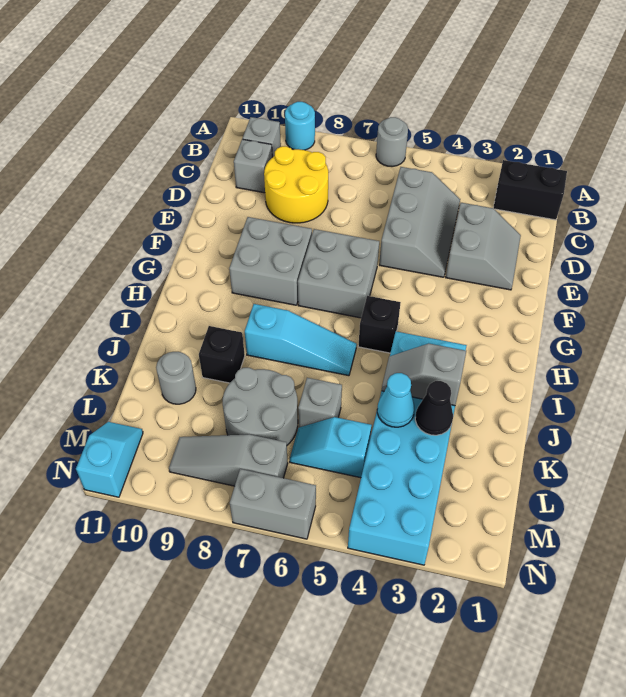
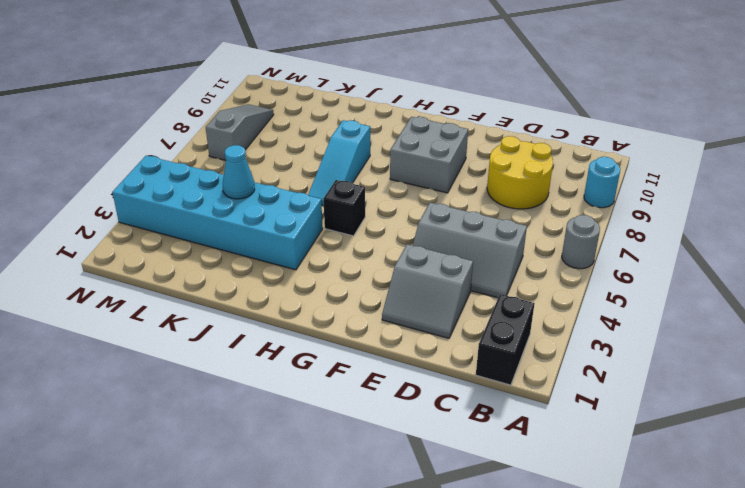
none -> grey 1x1 brick [242,117,281,157]
none -> grey 1x1 brick [234,139,272,193]
none -> grey 2x2 brick [298,229,379,318]

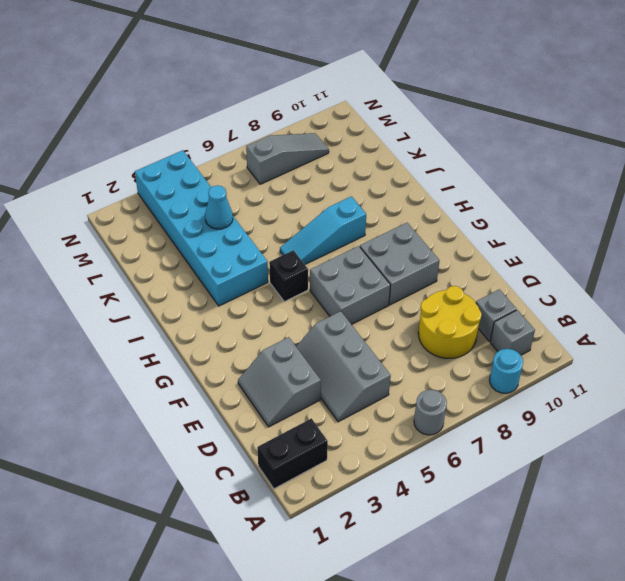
none -> black 1x1 brick [199,326,245,383]
none -> grey 1x1 brick [298,378,342,427]
none -> grey 2x2 round brick [223,368,298,445]

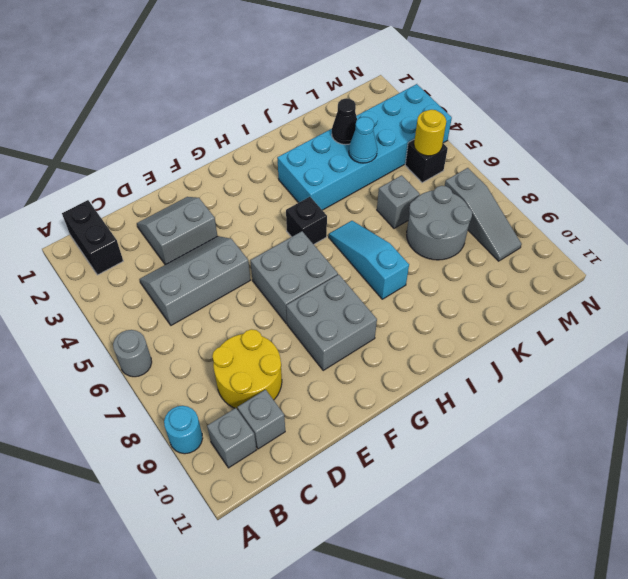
black 1x1 brick [405,139,448,183] -> black 1x1 brick moved to [199,326,245,383]
yellow 1x1 round brick [414,110,446,156] -> none
none -> grey 1x1 round brick [156,352,196,404]
none -> cyan 1x2 slope [290,417,372,478]
none -> cyan 1x2 slope [76,422,143,497]

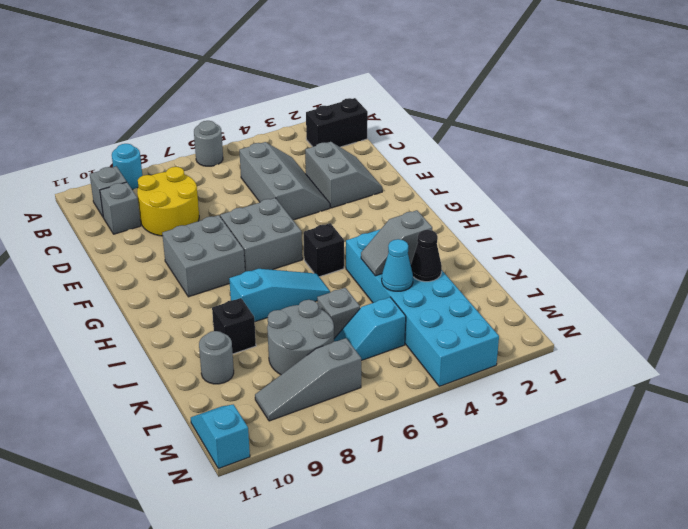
none -> grey 1x2 brick [230,469,316,539]

